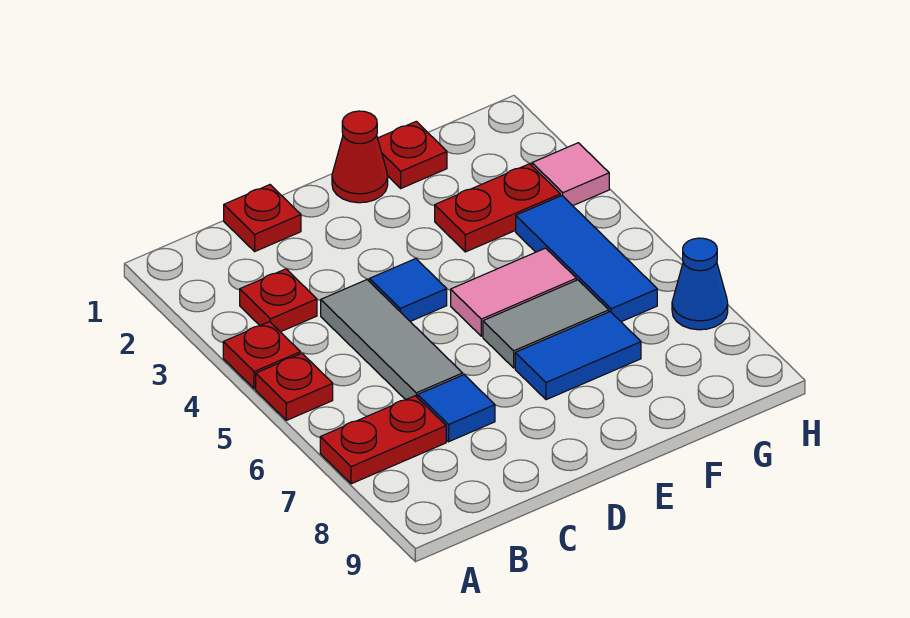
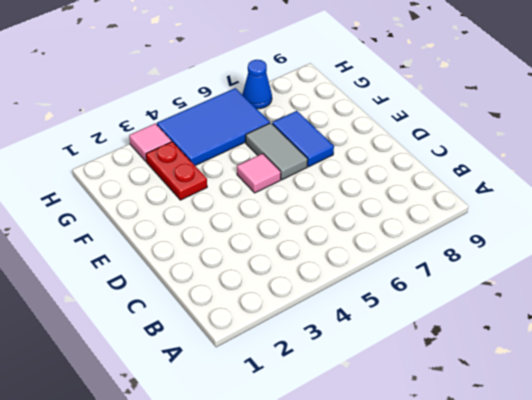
pink 1x1 tile [237,154,281,193] -> pink 1x2 tile [451,248,576,336]
blue 2x3 tile [157,88,270,166] -> blue 1x3 tile [516,196,657,322]
none -> red 1x1 plate [223,322,300,389]
none -> red 1x1 plate [256,353,333,420]
none -> red 1x2 plate [320,396,446,484]

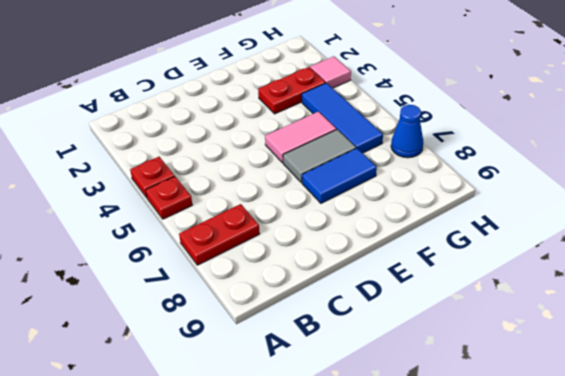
none -> red 1x1 plate [240,269,317,332]
none -> red 1x1 plate [224,185,301,251]
none -> grey 1x3 tile [321,280,463,400]

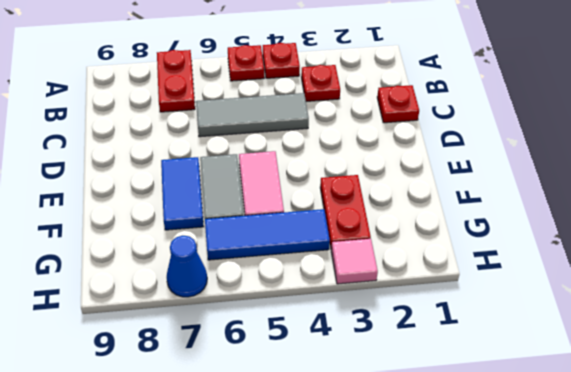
none -> blue 1x1 tile [418,375,495,442]
none -> blue 1x1 tile [369,259,447,321]
none -> red 1x1 cone [332,111,388,203]

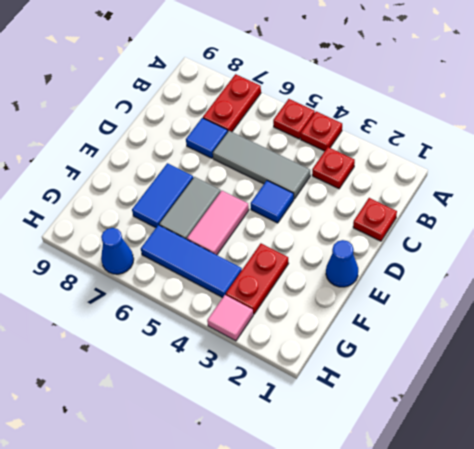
blue 1x1 cone [326,240,358,287] -> red 1x1 cone [332,111,388,203]
none -> red 1x1 plate [378,121,447,188]

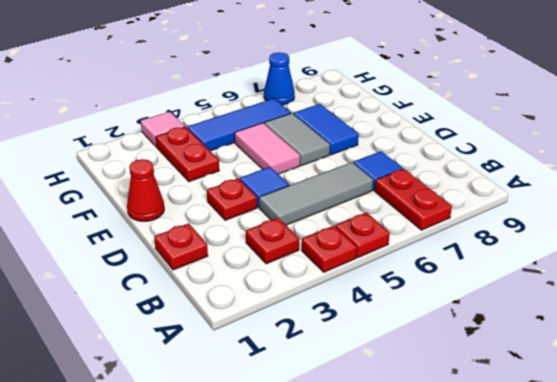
red 1x1 plate [207,179,257,220] -> red 1x1 plate moved to [378,121,447,188]

